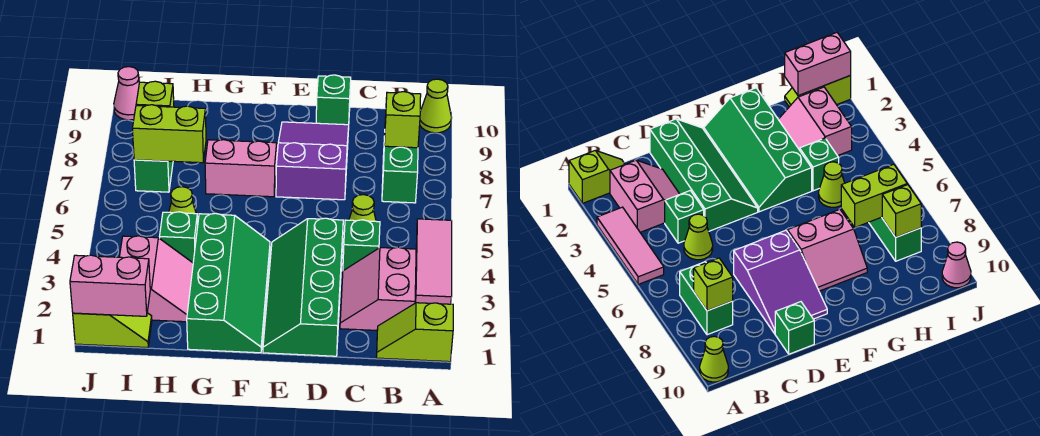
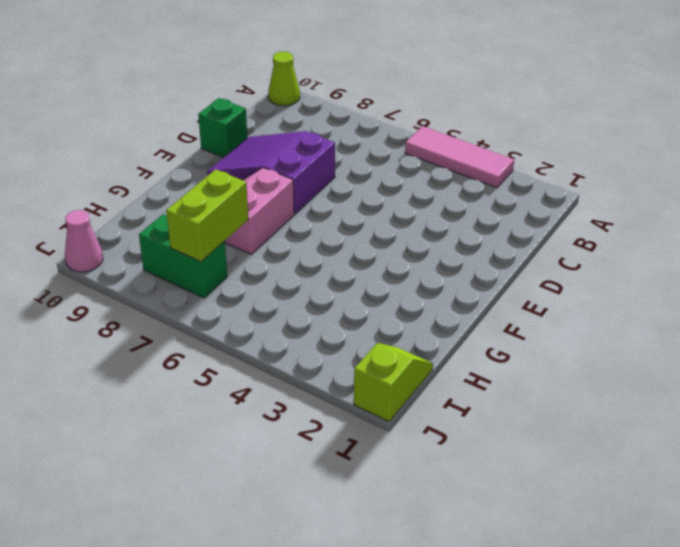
none -> lime 1x2 slope [376,303,453,362]
none -> pink 2x2 slope [340,247,416,330]
none -> green 1x2 brick [382,136,418,203]

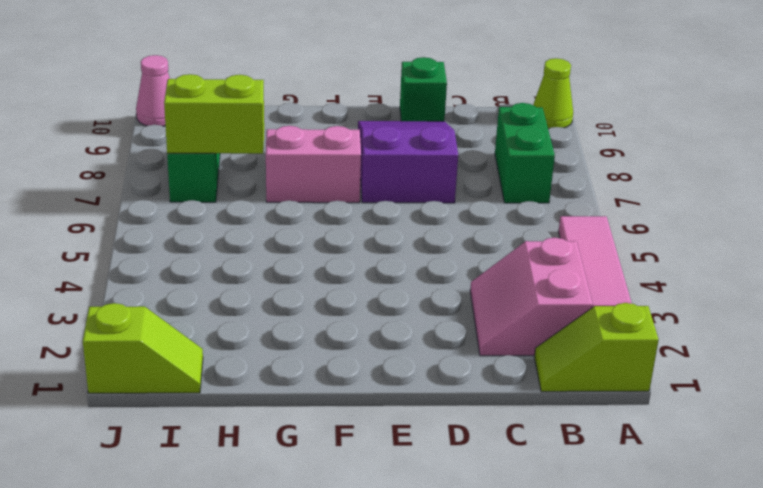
none -> green 1x1 brick [343,220,380,271]
none -> lime 1x1 cone [349,195,376,221]
none -> green 2x4 slope [263,218,343,356]

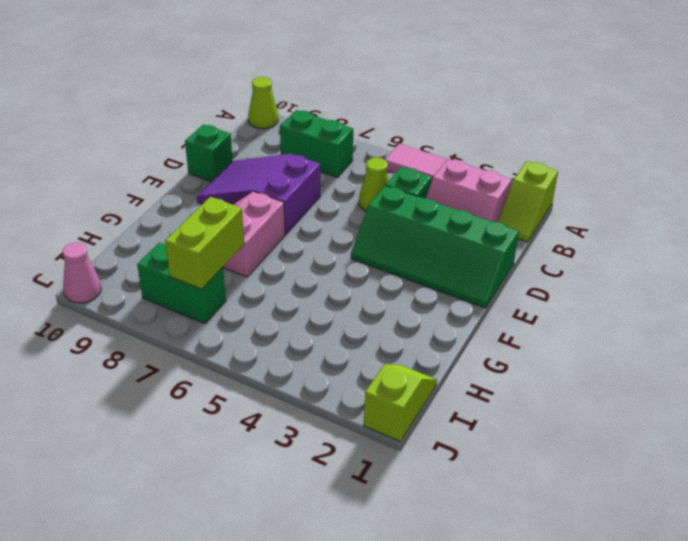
none -> green 2x4 slope [187,213,270,353]
none -> pink 2x2 slope [119,236,193,322]
none -> green 1x1 brick [160,212,198,263]

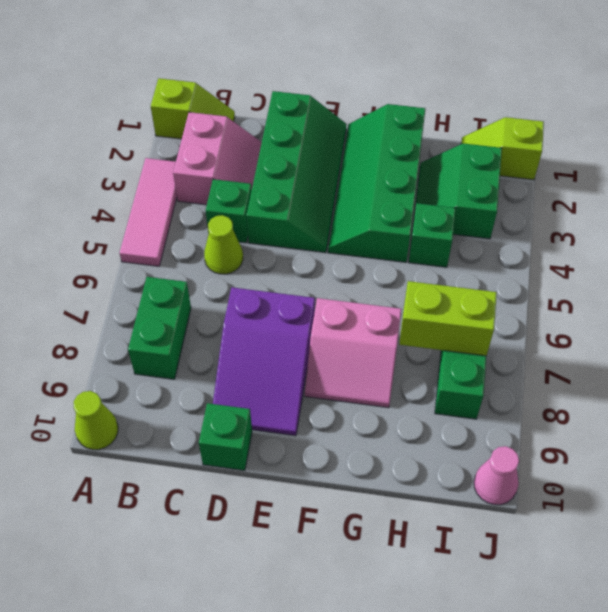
green 2x2 slope [414,143,502,239] -> pink 2x2 slope [119,236,193,322]
none -> lime 1x1 cone [169,187,198,218]
none -> lime 1x1 brick [384,92,421,148]
none -> pink 1x2 brick [70,255,150,316]

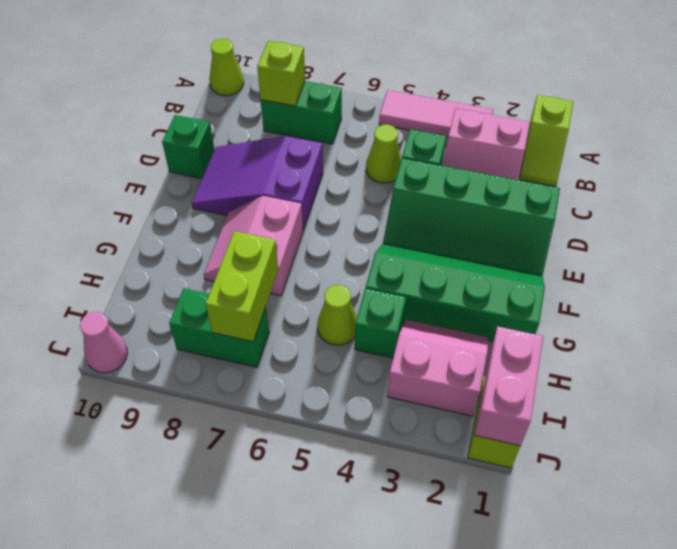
none -> lime 1x1 brick [136,81,174,107]

